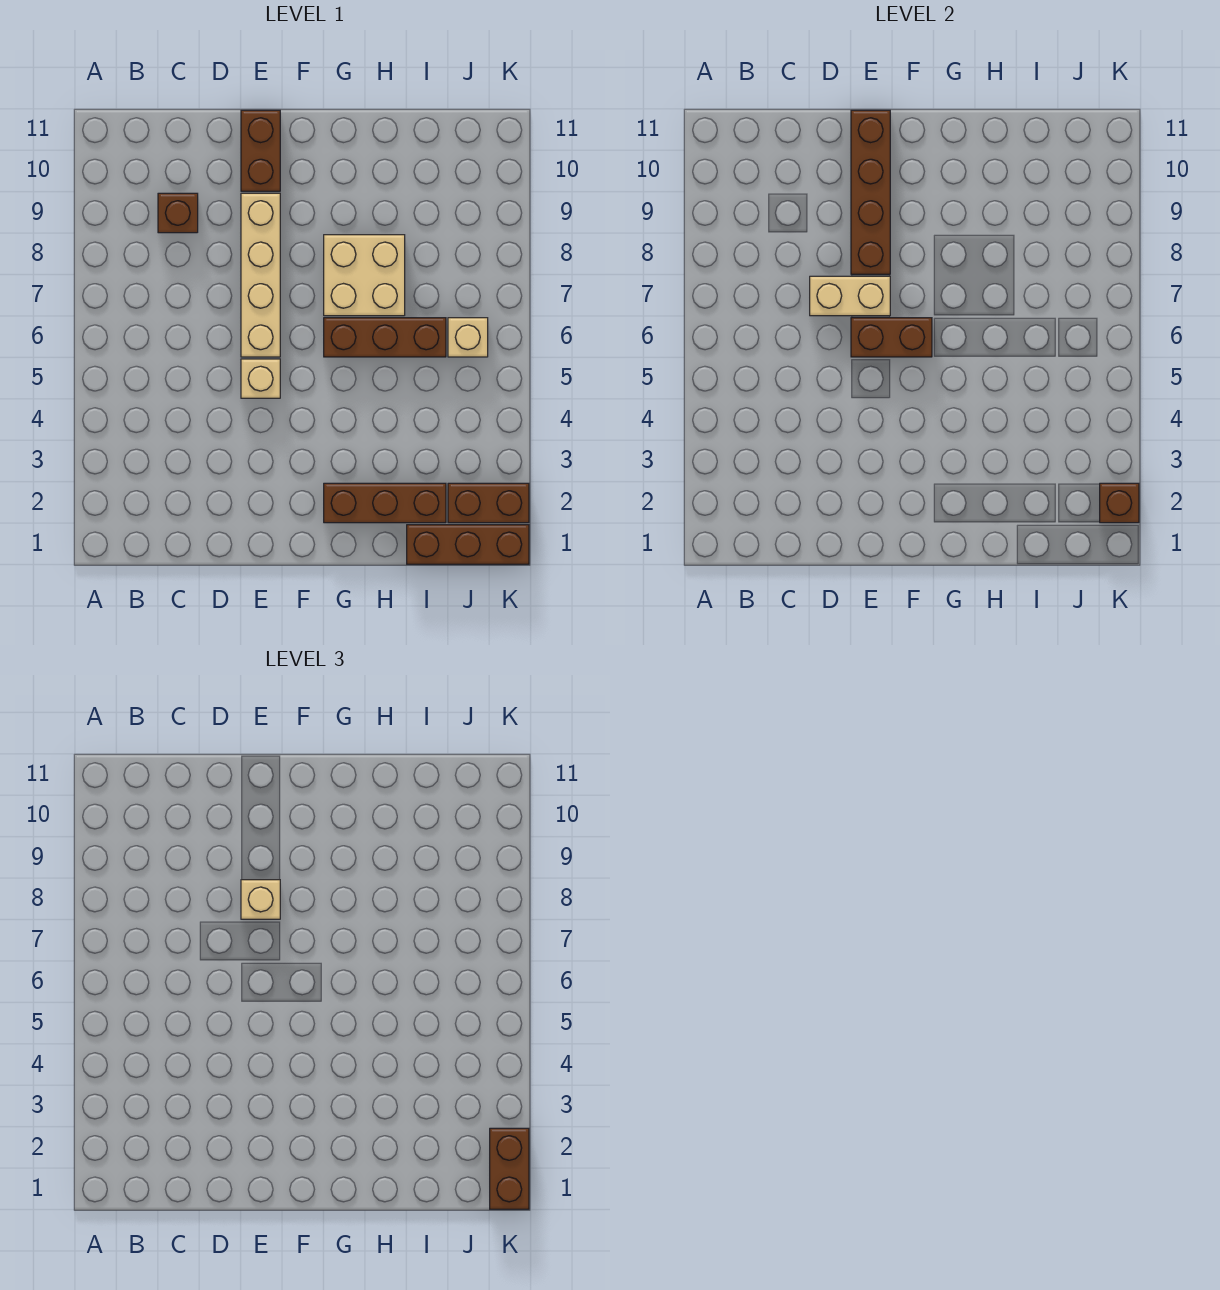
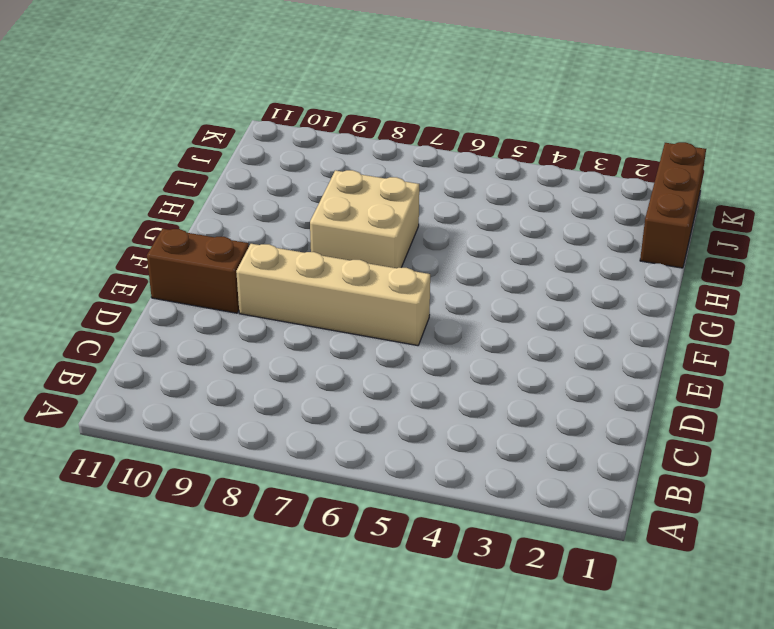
none -> brown 1x1 brick [158,193,198,233]
none -> tan 1x1 brick [241,359,280,398]
none -> brown 1x3 brick [324,483,446,523]

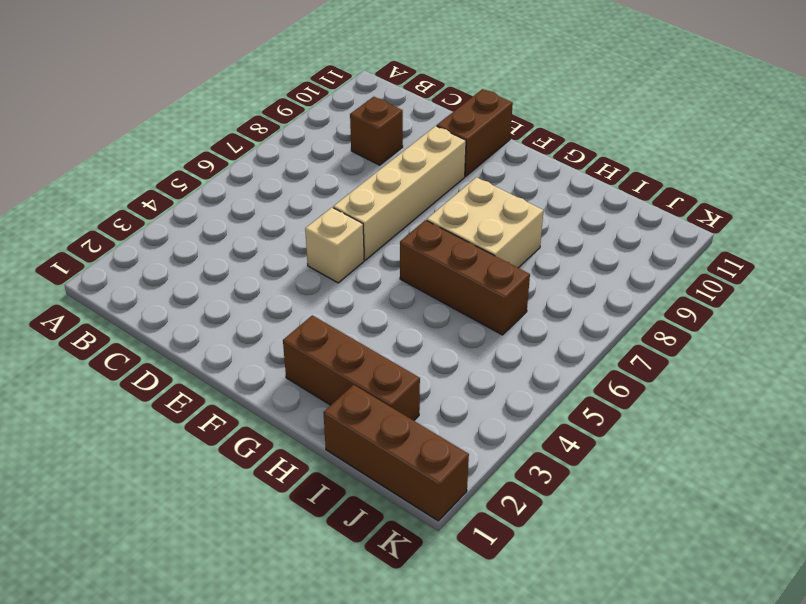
none -> brown 1x2 brick [448,483,529,523]
none -> tan 1x1 brick [448,318,488,357]
none -> tan 1x2 brick [810,276,890,316]

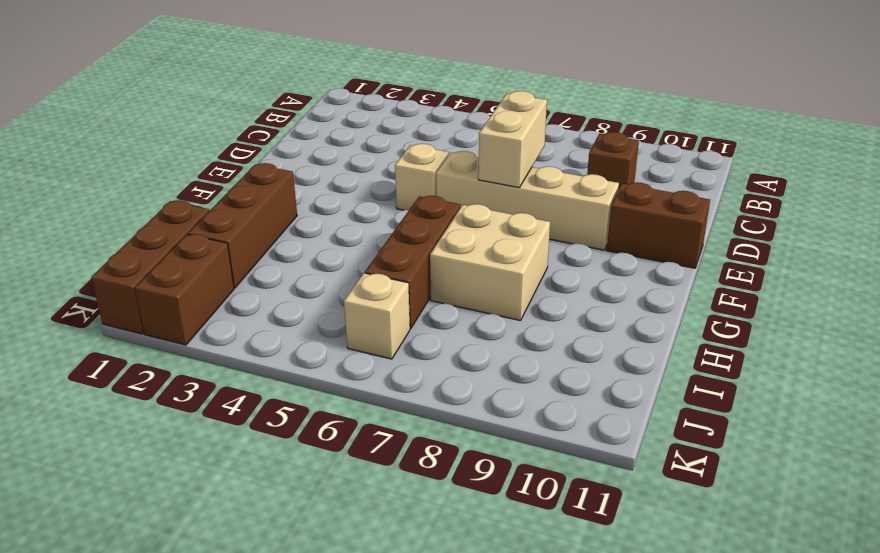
none -> brown 1x2 brick [851,318,932,357]
none -> brown 1x4 brick [851,110,890,274]
none -> brown 1x1 brick [1100,483,1139,523]

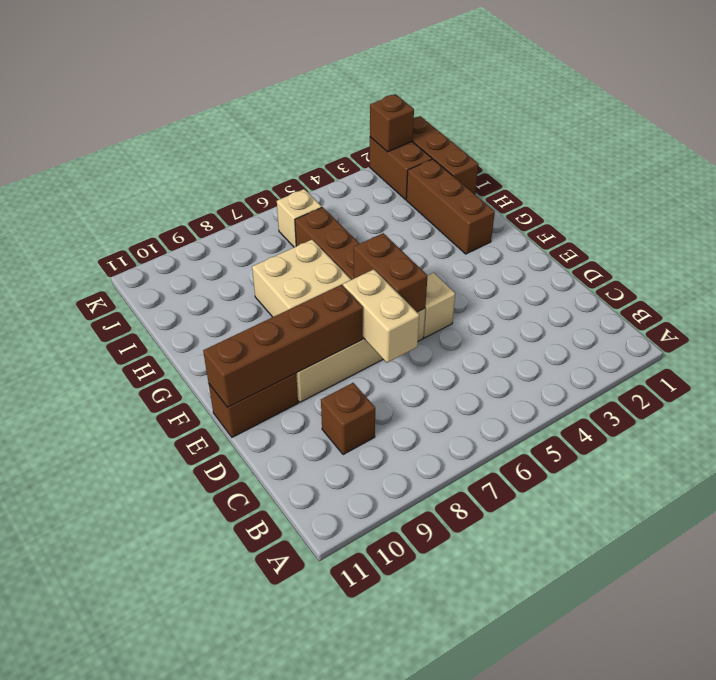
none -> tan 1x1 brick [241,880,280,919]
none -> brown 1x2 brick [490,1128,529,1209]

